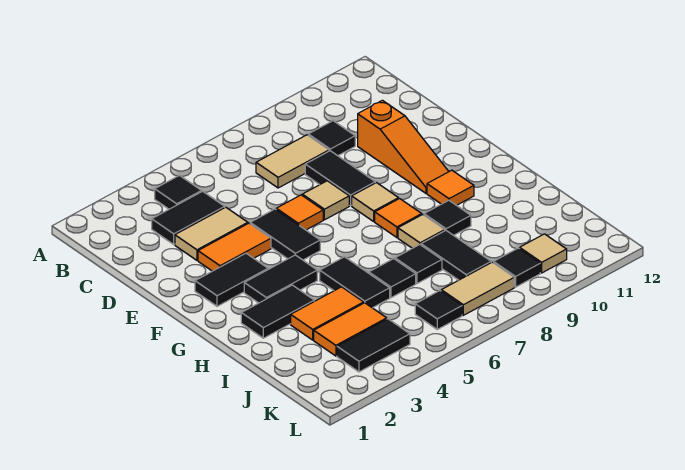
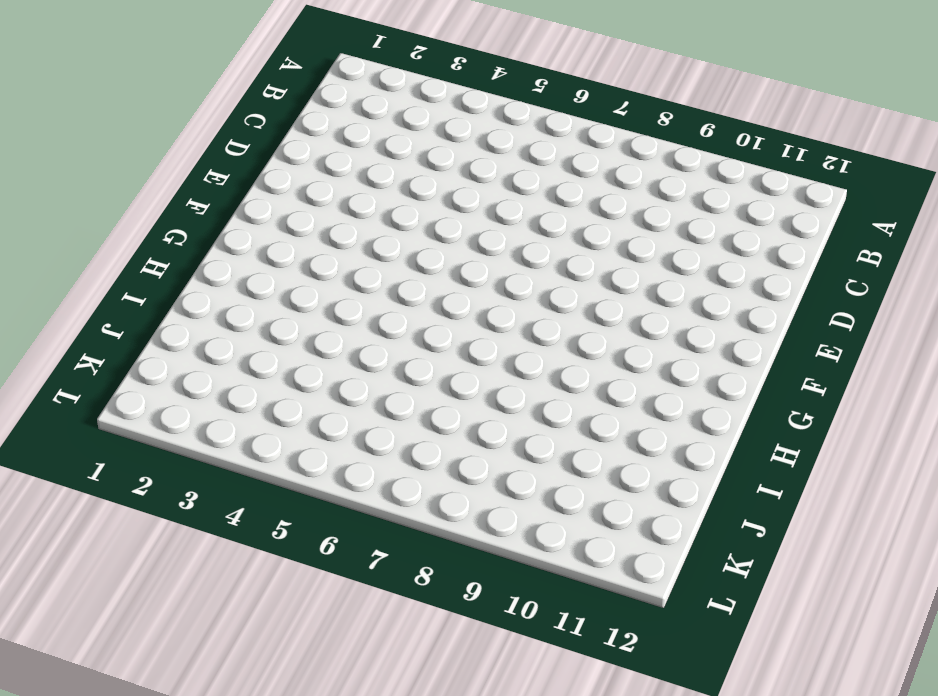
none -> black 1x1 tile [155,175,202,209]
none -> black 1x2 tile [152,191,225,244]
none -> tan 1x2 tile [256,135,329,188]
none -> black 1x1 tile [308,121,355,156]

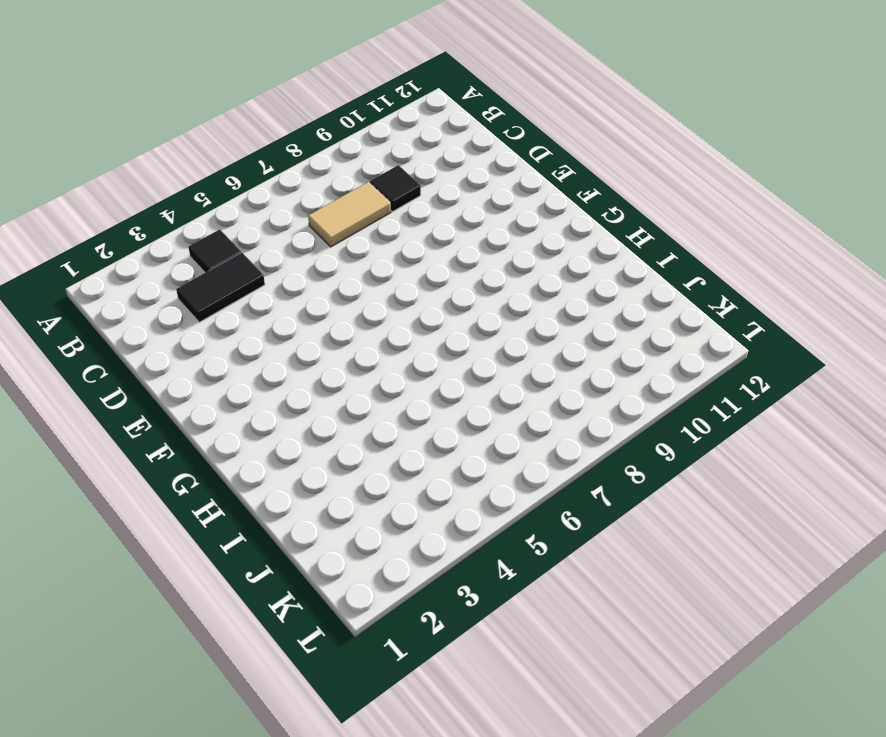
none -> tan 1x2 tile [175,207,248,260]
none -> black 1x2 tile [305,151,375,206]
none -> orange 1x3 slope [358,100,449,193]
none -> orange 1x2 tile [198,223,271,271]

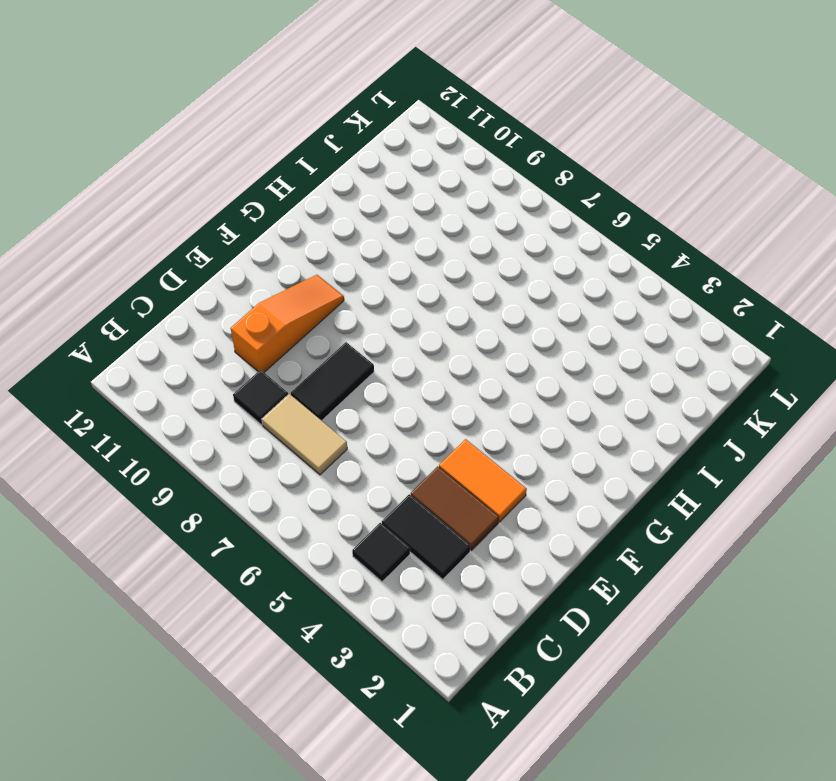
brown 1x2 tile [411,466,499,550] -> tan 1x2 tile [175,207,248,260]
none -> black 1x2 tile [250,209,320,260]
none -> orange 1x1 tile [276,195,323,230]
none -> tan 1x1 tile [302,181,349,220]
none -> black 1x2 tile [195,253,268,306]

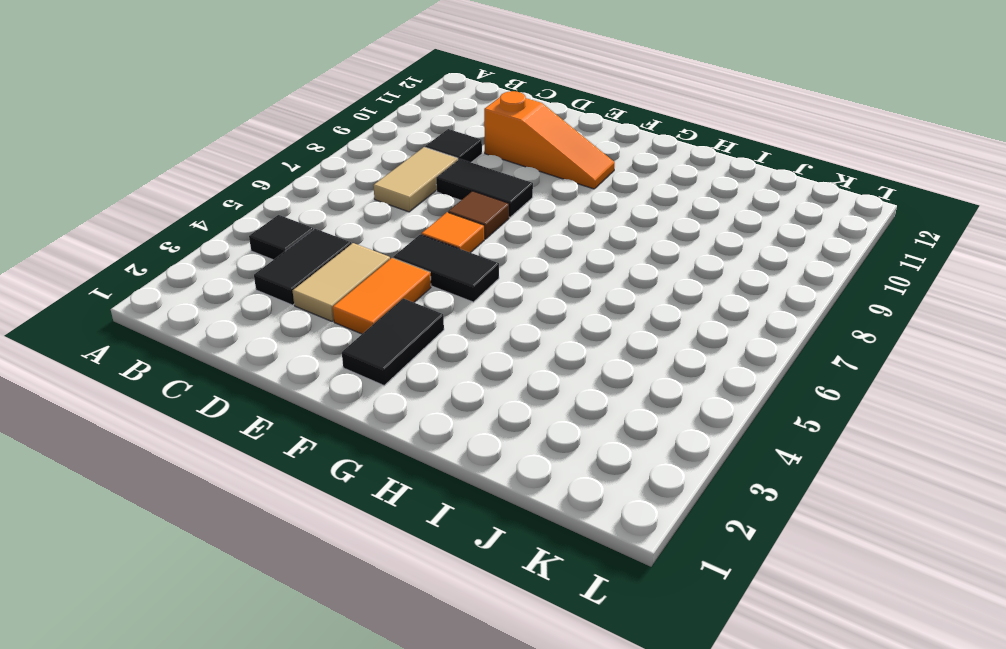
brown 1x1 tile [448,191,509,239] -> tan 1x1 tile [302,181,349,220]
none -> tan 1x1 tile [352,183,399,221]
none -> black 1x2 tile [244,255,317,303]
none -> orange 1x1 tile [375,199,422,238]
none -> orange 1x1 tile [427,170,474,205]

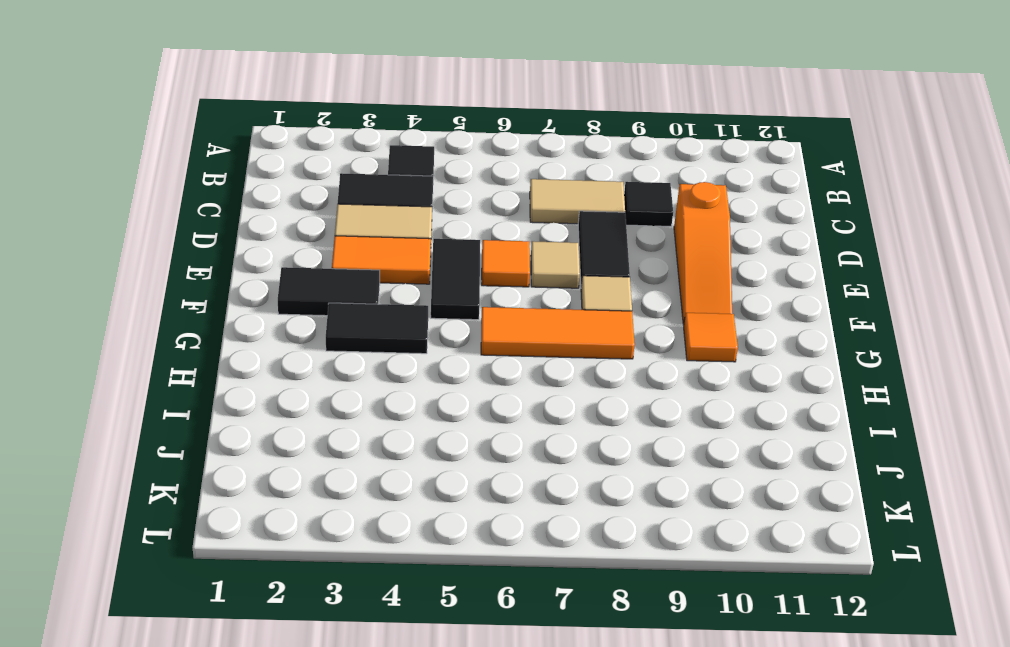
orange 1x3 tile [481,307,635,359] -> orange 1x1 tile [375,199,422,238]
none -> black 1x2 tile [241,285,314,338]
none -> black 1x2 tile [320,257,390,308]
none -> tan 1x1 tile [398,215,445,248]
none -> black 1x1 tile [424,200,471,235]

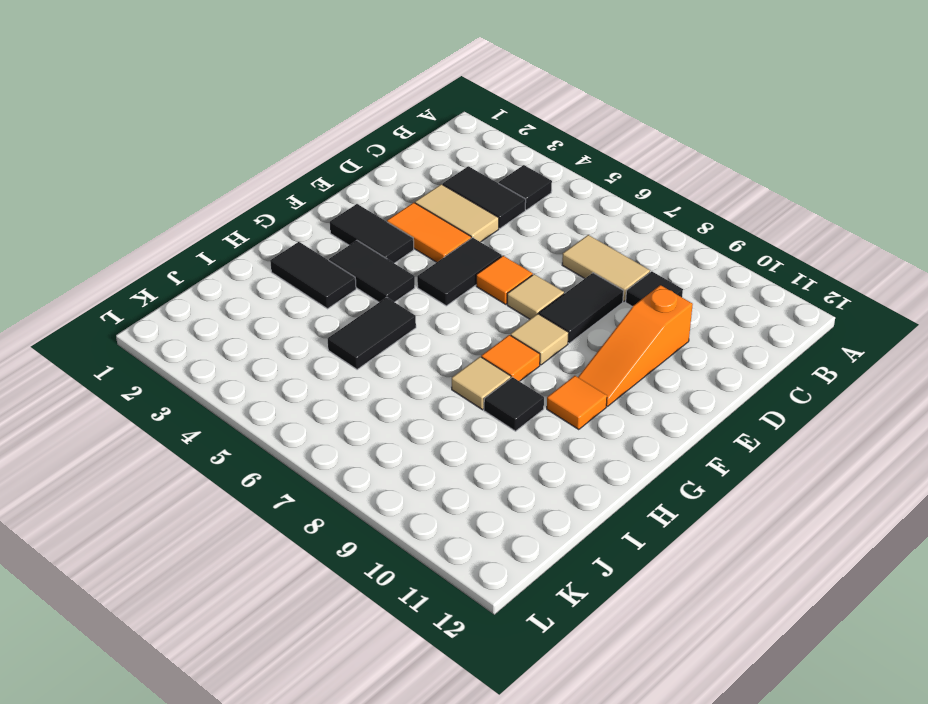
none -> orange 1x2 tile [291,287,364,340]
none -> black 1x1 tile [369,259,416,298]
none -> black 1x1 tile [395,245,442,284]
none -> black 1x2 tile [421,231,491,280]

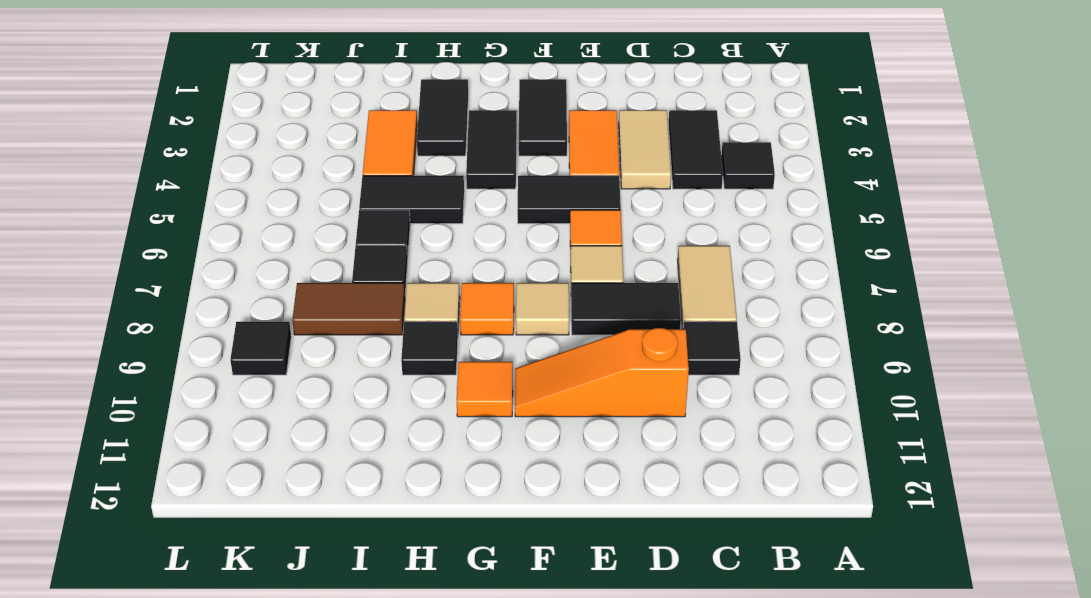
brown 1x2 tile [292,283,405,335] -> black 1x2 tile [421,231,491,280]
none -> orange 1x2 tile [314,303,387,356]
none -> black 1x2 tile [337,319,410,372]
none -> black 1x1 tile [415,291,462,329]
none -> tan 1x2 tile [441,262,514,315]

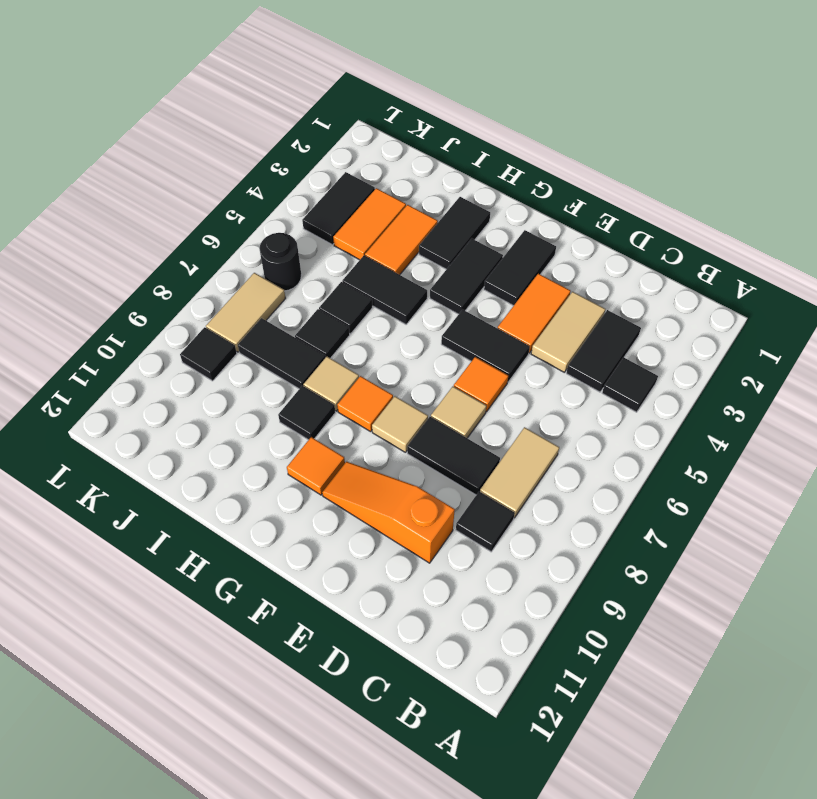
black 1x1 round brick [259,233,302,291] -> black 1x1 tile [415,291,462,329]
none -> tan 1x1 tile [520,234,567,273]

